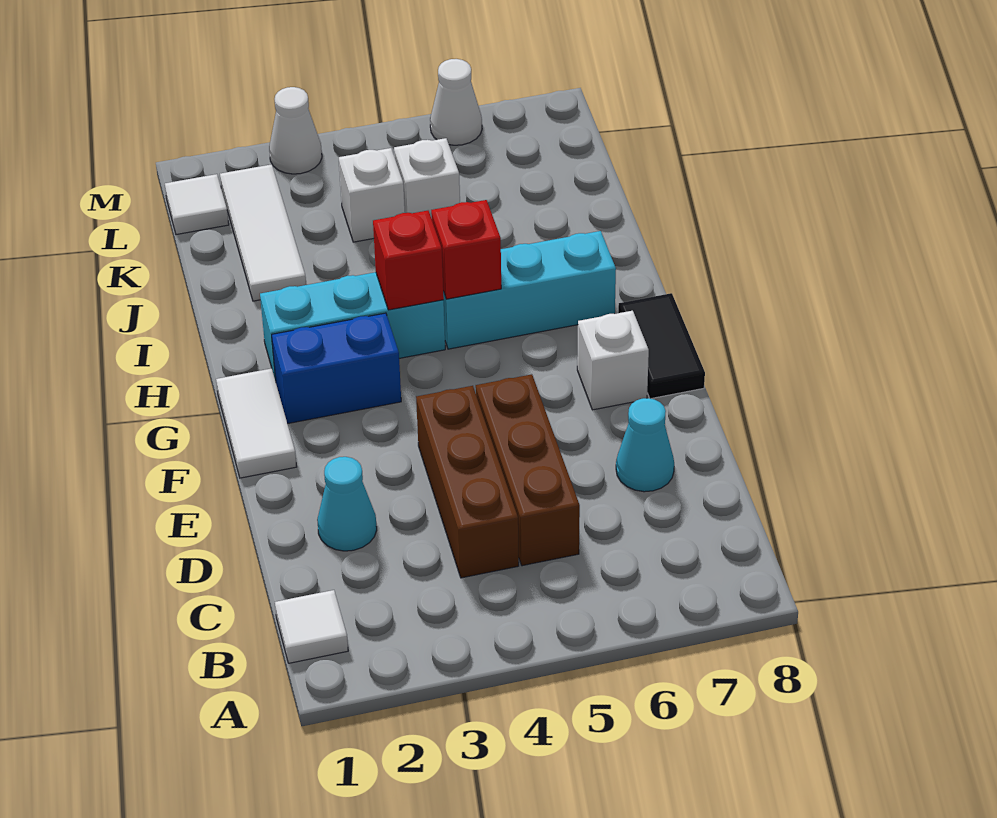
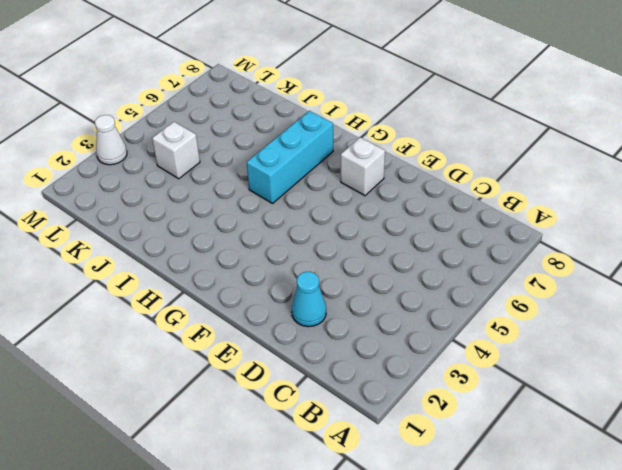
none -> white 1x1 tile [275,590,348,663]
none -> brown 1x3 brick [416,386,519,578]
none -> brown 1x3 brick [476,374,580,566]

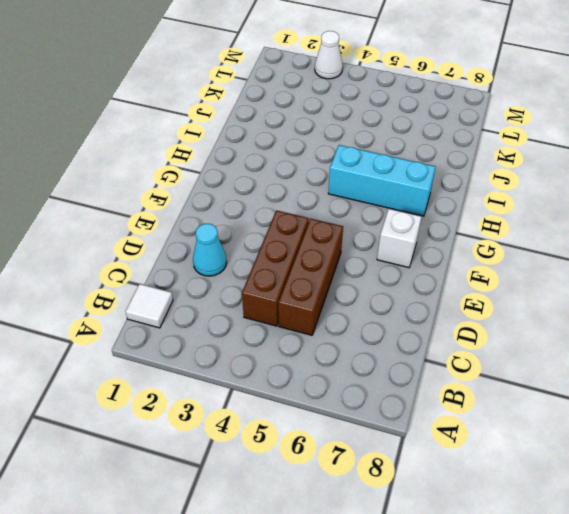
none -> cyan 1x1 cone [616,398,674,492]
none -> white 1x2 tile [216,368,297,478]
none -> black 1x2 tile [618,293,705,399]

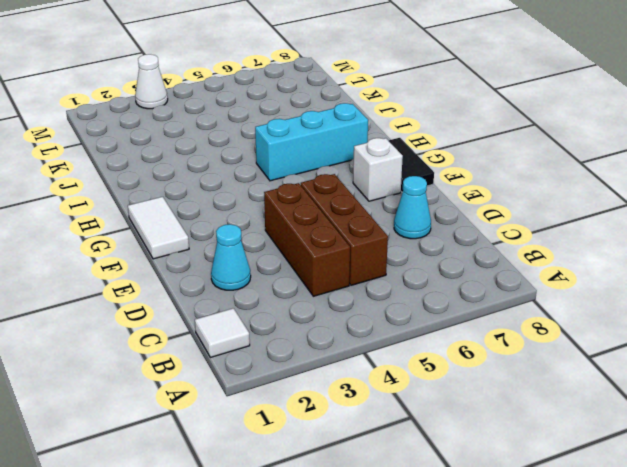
none -> blue 1x2 brick [272,313,401,424]
none -> cyan 1x3 brick [260,272,445,381]
none -> white 1x3 tile [220,164,306,301]

